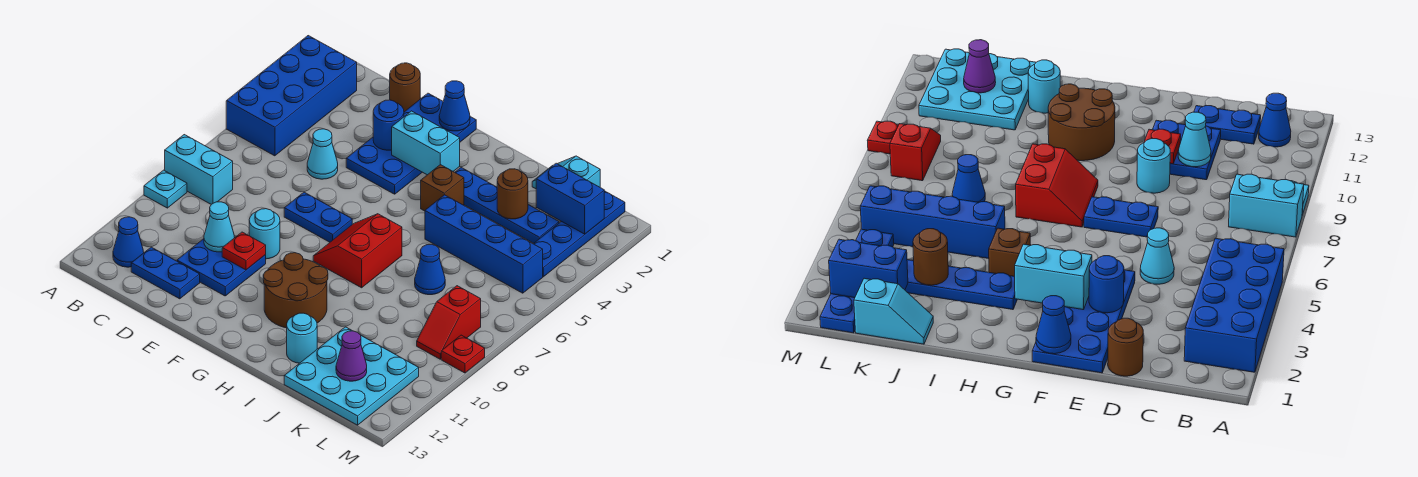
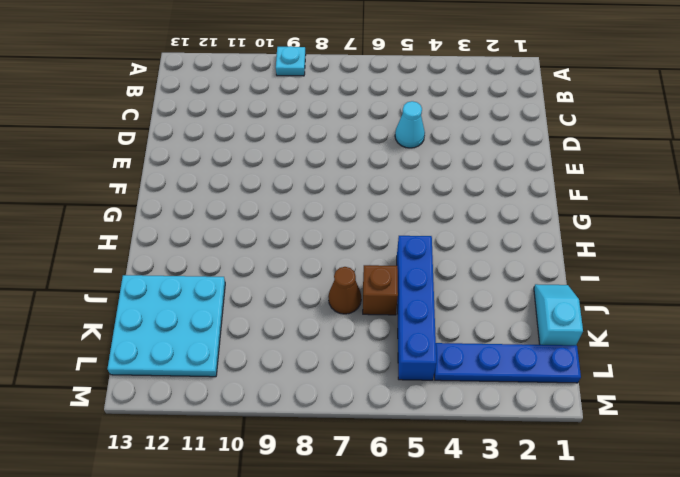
brown 1x1 brick [363,265,398,315] -> brown 1x1 brick moved to [421,165,464,211]
brown 1x1 cone [328,267,361,314] -> blue 1x1 cone [415,244,445,295]
none -> blue 2x4 brick [226,36,357,156]
none -> cyan 1x2 brick [165,135,233,204]
none -> blue 1x1 cone [113,217,144,267]
none -> blue 1x2 plate [131,247,200,299]

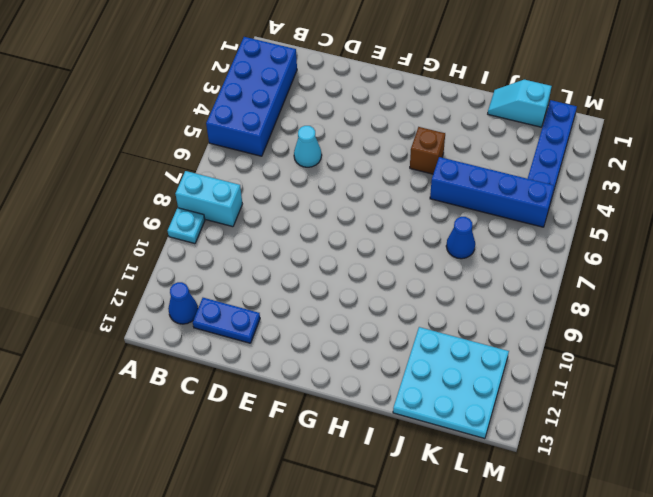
none -> brown 1x1 round brick [390,63,420,112]
none -> blue 2x2 plate [177,239,266,296]
none -> blue 2x4 plate [346,93,476,194]
none -> blue 1x2 plate [284,192,352,242]

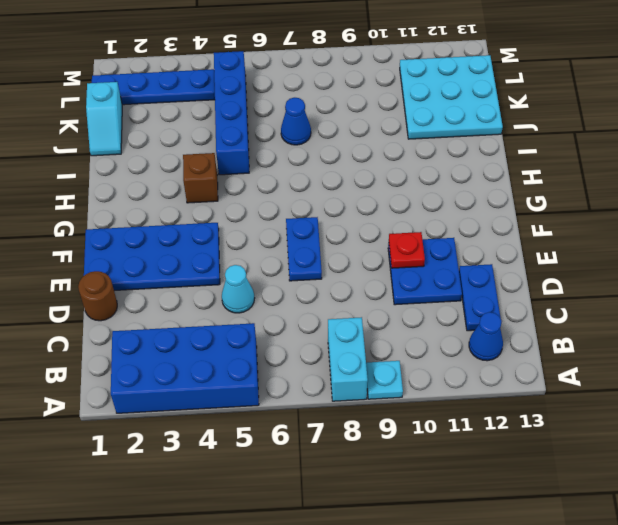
none -> cyan 1x1 round brick [249,209,280,259]
none -> red 2x2 slope [313,214,402,288]
none -> brown 2x2 round brick [263,253,328,328]
none -> blue 1x4 plate [455,168,559,243]

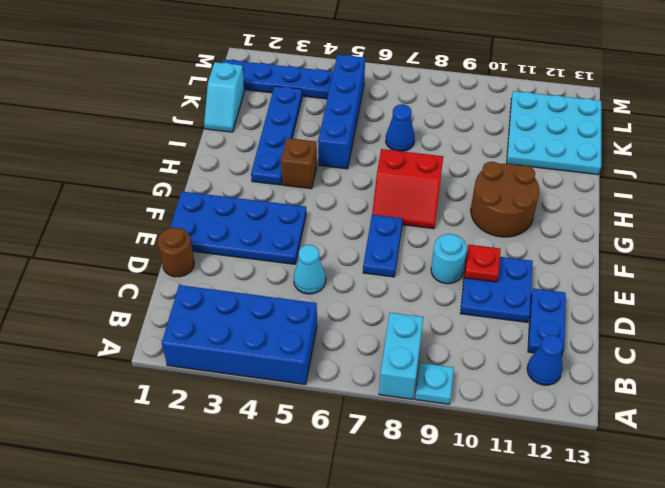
none -> cyan 1x1 round brick [287,313,317,363]
none -> red 1x2 slope [417,286,481,359]
none -> red 1x1 plate [441,335,485,373]
none -> cyan 1x1 cone [204,202,235,252]

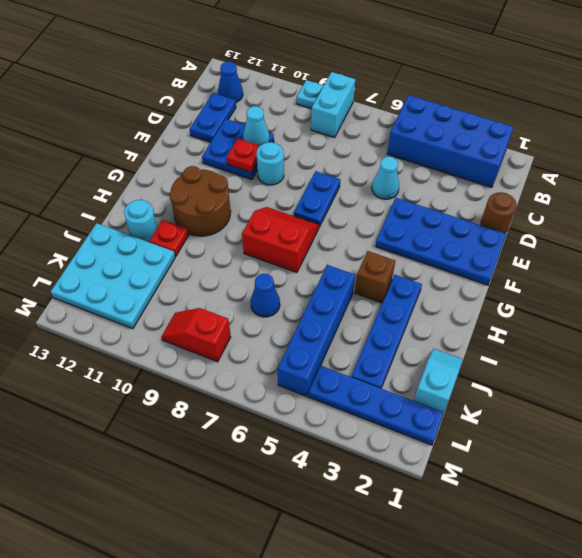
red 1x1 plate [149,220,189,256] -> red 1x1 plate moved to [441,335,485,373]
none -> blue 1x1 round brick [373,100,404,150]
none -> blue 1x1 cone [439,81,470,131]
none -> cyan 1x2 brick [392,111,460,175]
none -> brown 1x1 round brick [497,169,528,219]

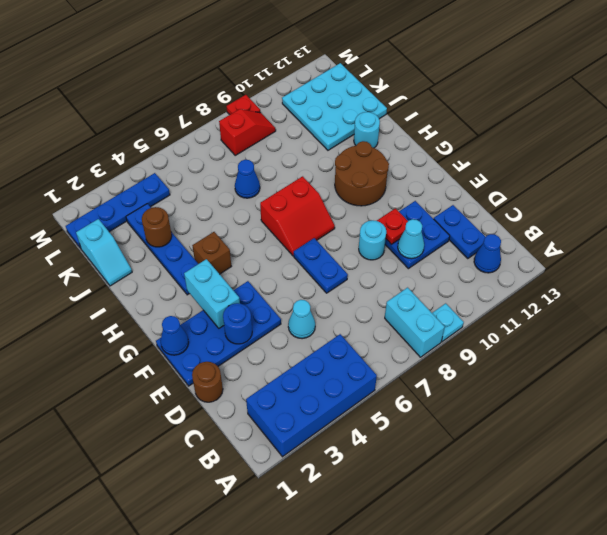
none -> blue 1x4 brick [425,195,543,293]
none -> blue 1x2 brick [536,163,604,234]
none -> purple 1x1 cone [336,331,367,381]

